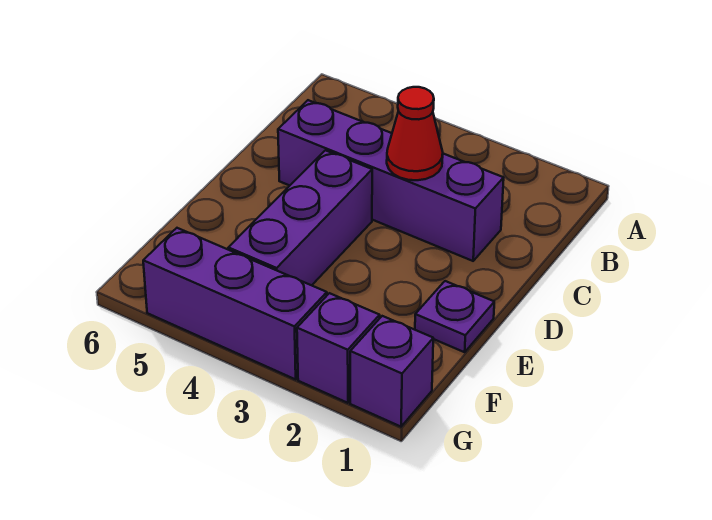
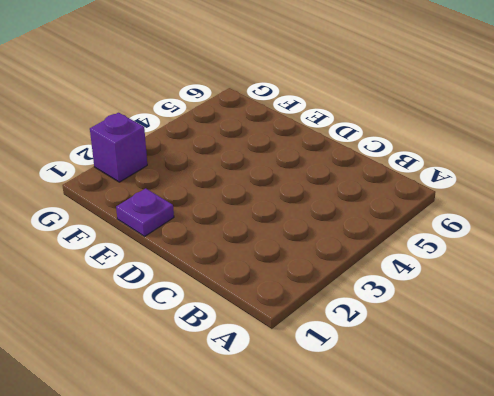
none -> purple 1x4 brick [278,100,504,261]
none -> purple 1x3 brick [228,150,372,285]

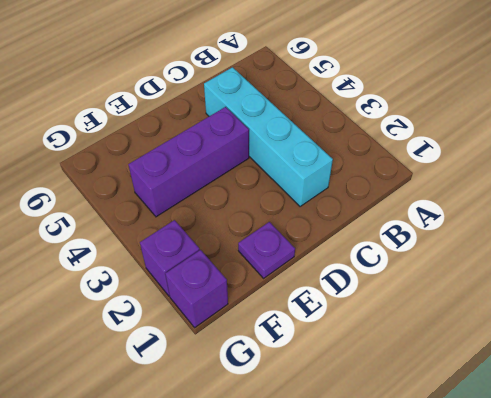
cyan 1x4 brick [204,67,333,207] -> purple 1x4 brick [278,100,504,261]
none -> purple 1x3 brick [143,228,327,379]
none -> red 1x1 cone [387,87,443,180]

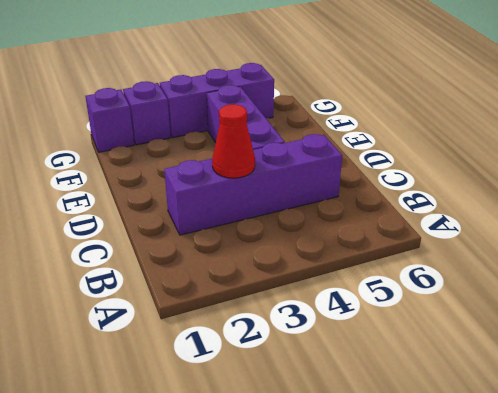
none -> purple 1x1 plate [415,281,494,352]

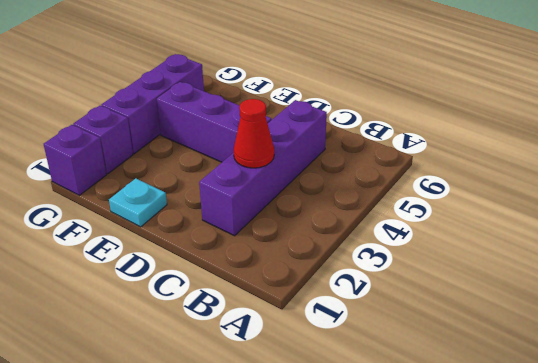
cyan 1x1 plate [109,178,167,227] -> purple 1x1 plate [415,281,494,352]

